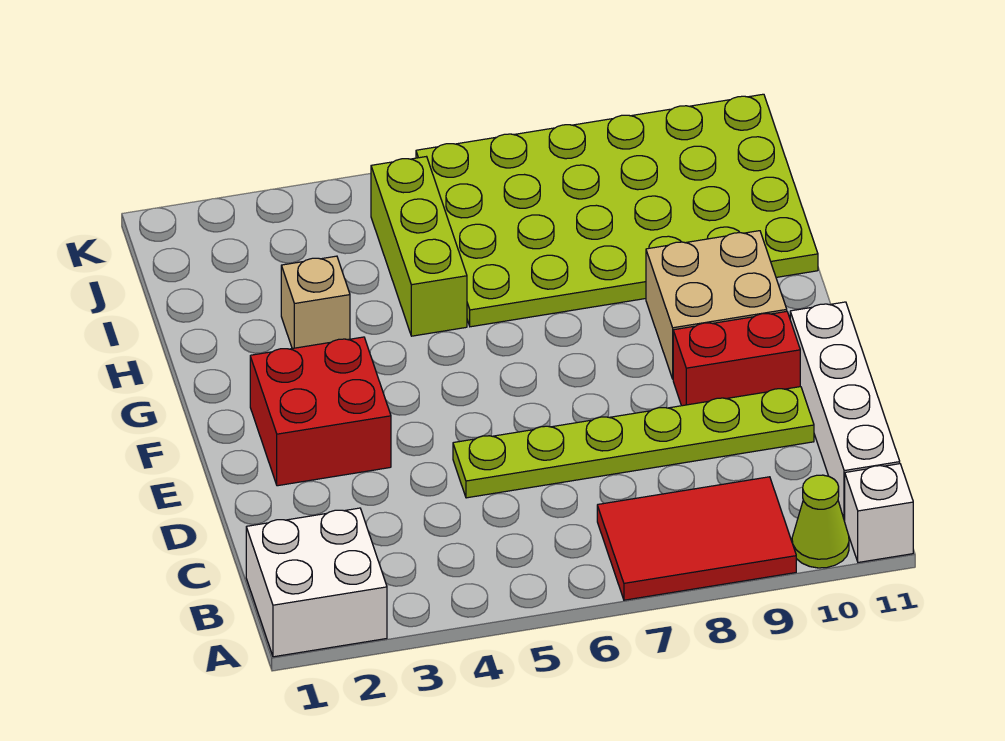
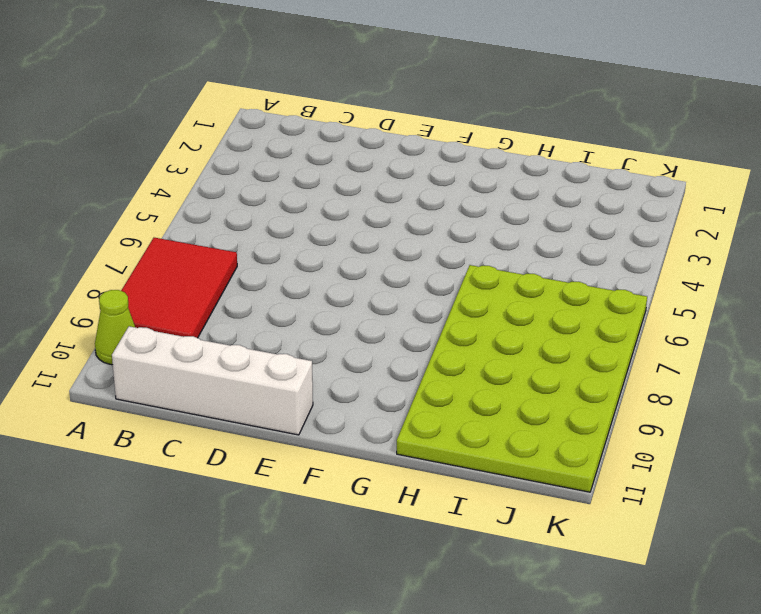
none -> white 2x2 brick [246,508,387,657]
none -> white 1x1 brick [845,464,913,562]
none -> lime 1x6 plate [453,387,814,498]

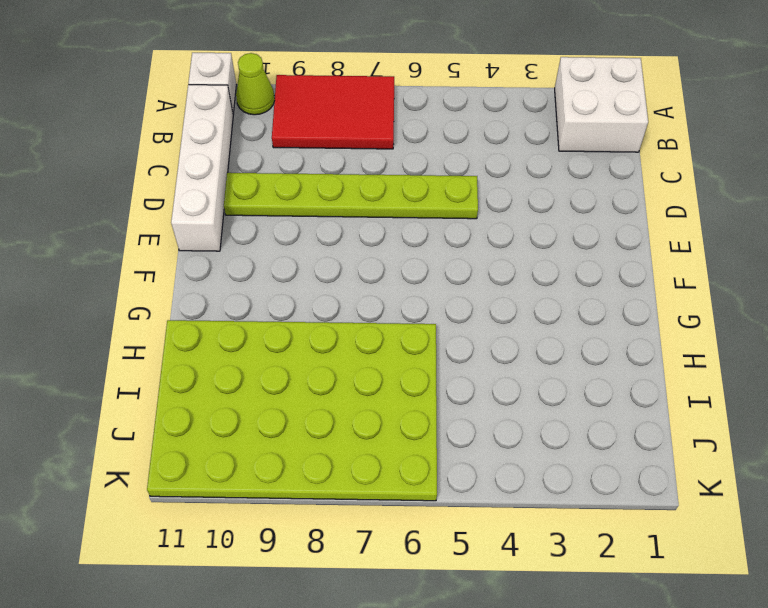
none -> red 2x2 brick [250,337,391,486]
none -> red 1x2 brick [673,312,800,406]
none -> tan 2x2 brick [646,231,787,379]

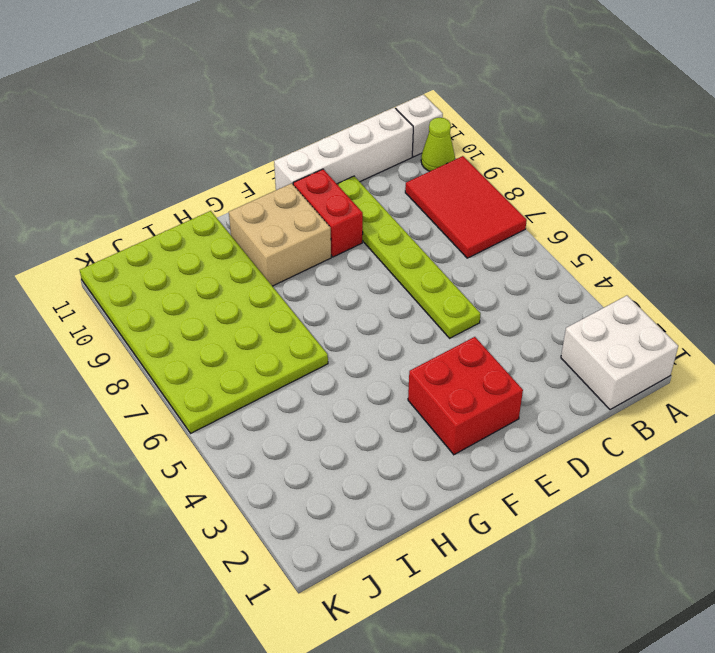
none -> tan 1x1 brick [281,256,350,349]
none -> lime 1x3 brick [371,157,467,336]

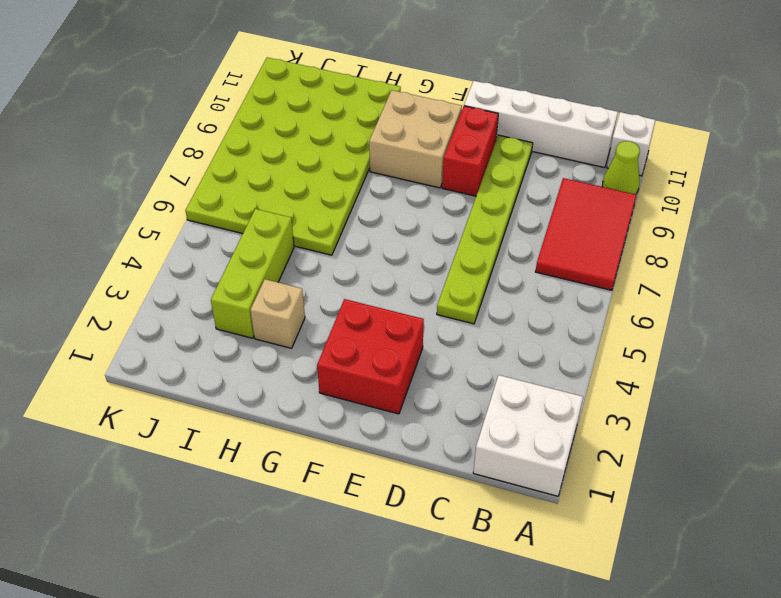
lime 1x3 brick [211,209,294,338] -> lime 1x3 brick turned to [371,157,467,336]

